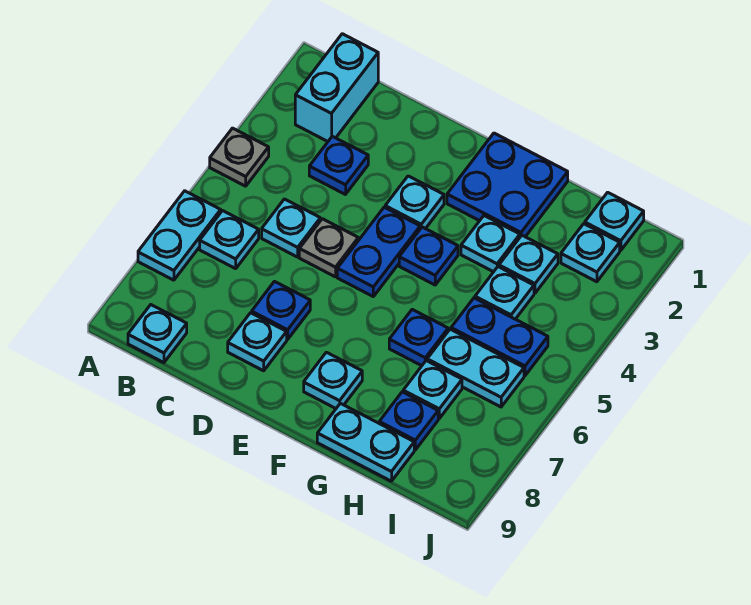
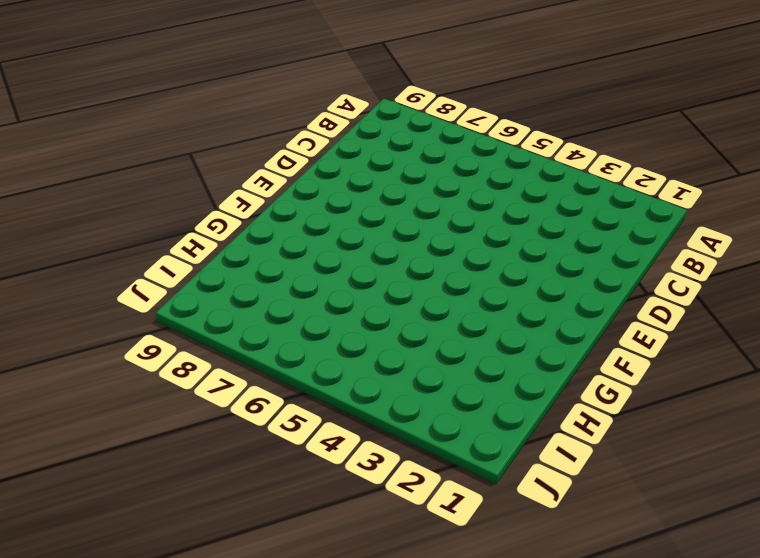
none -> grey 1x1 plate [210,128,269,186]
none -> cyan 1x2 plate [138,191,221,280]
none -> cyan 1x2 brick [295,34,378,141]

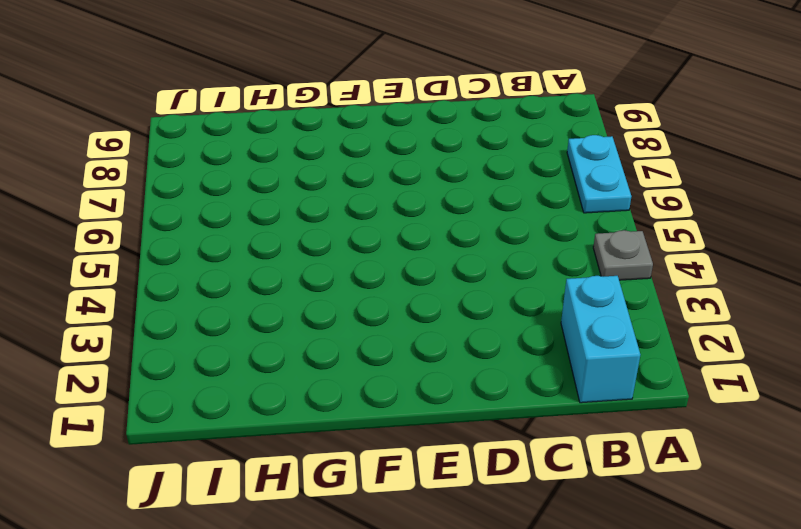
none -> cyan 1x1 plate [200,211,259,269]
none -> cyan 1x1 plate [128,305,187,363]
none -> blue 1x1 plate [309,136,368,195]

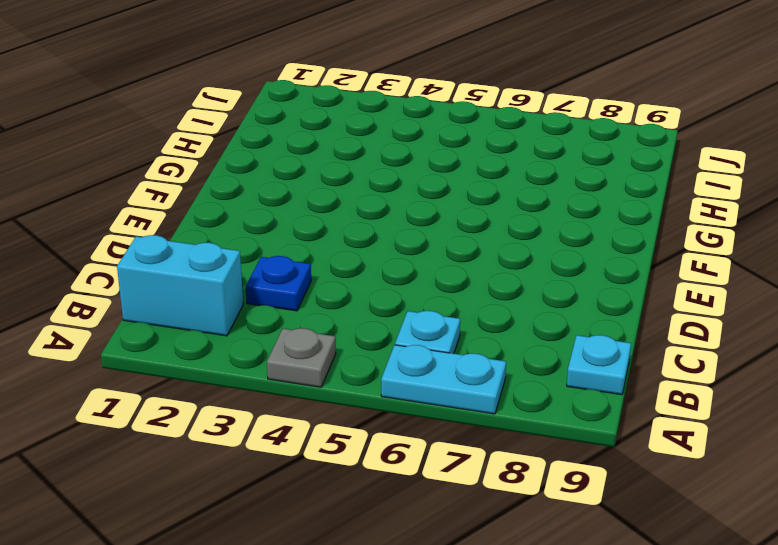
none -> cyan 1x1 plate [262,199,320,257]
none -> grey 1x1 plate [299,219,358,277]
none -> blue 1x1 plate [252,282,310,339]

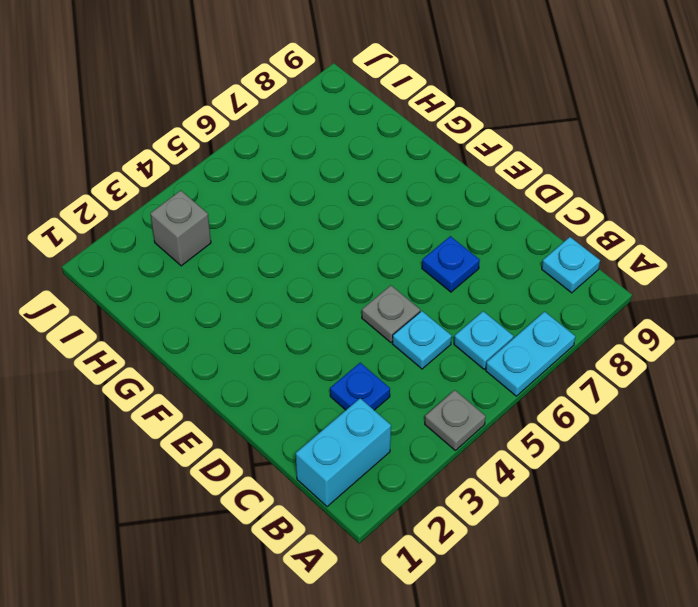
grey 1x1 brick [150,190,211,266] -> none
none -> cyan 1x1 plate [228,313,287,371]
none -> cyan 1x1 plate [385,176,444,229]
none -> blue 1x2 plate [337,207,420,296]

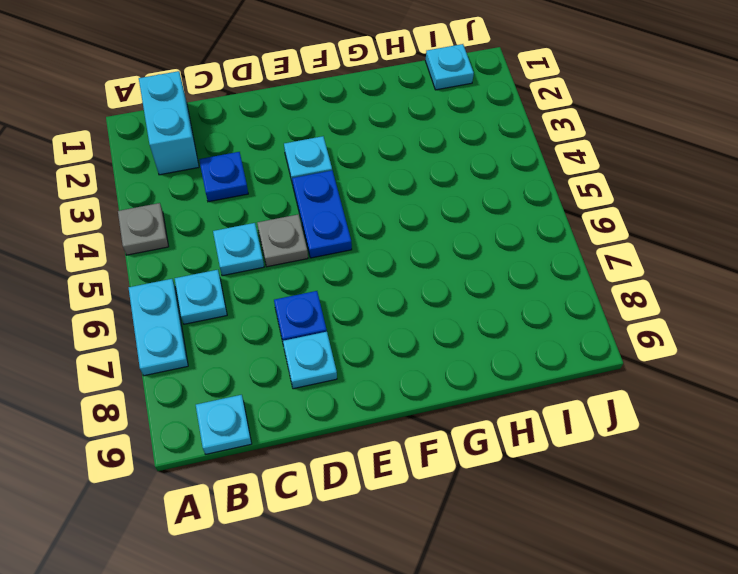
none -> blue 2x2 plate [447,133,568,237]
none -> blue 1x1 plate [399,227,458,285]
none -> cyan 1x1 plate [304,352,362,408]

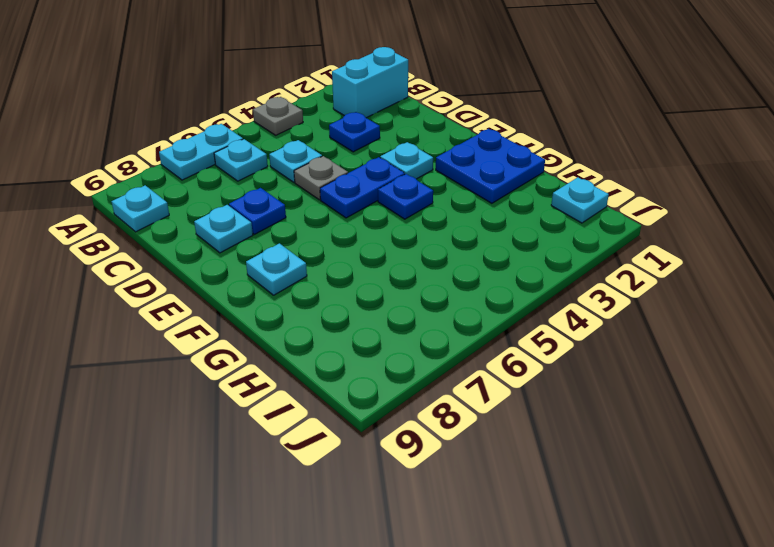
none -> cyan 1x1 plate [461,216,520,272]
none -> blue 1x1 plate [389,309,448,366]
none -> cyan 1x2 plate [317,403,414,481]

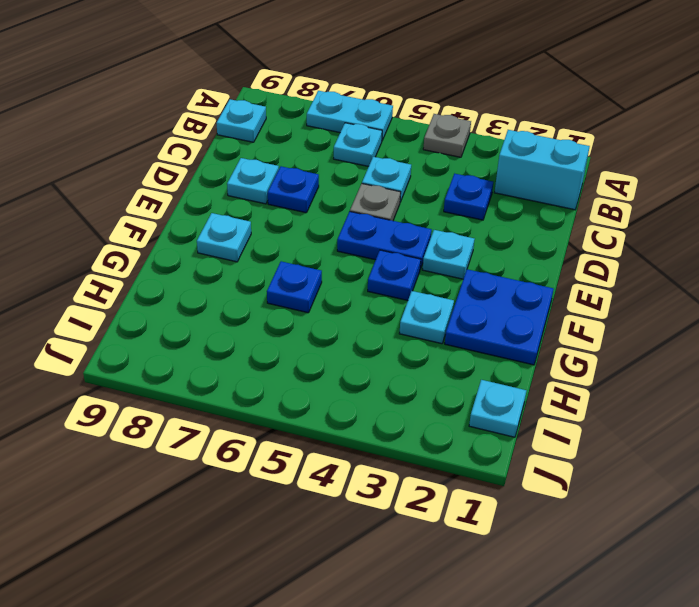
none -> cyan 1x2 plate [317,403,414,481]
none -> cyan 1x1 plate [499,235,558,293]
none -> cyan 1x1 plate [475,267,534,319]

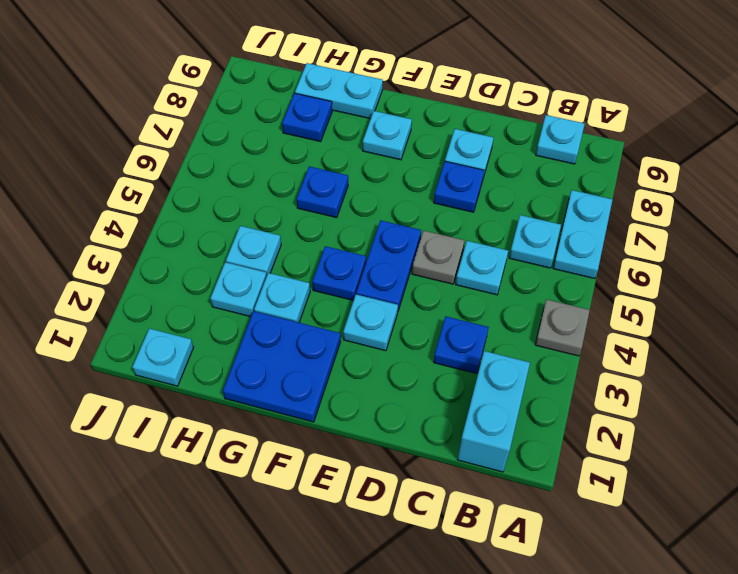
none -> blue 1x2 plate [451,298,548,376]
none -> cyan 1x2 plate [427,329,524,407]
none -> cyan 1x1 plate [403,361,462,418]

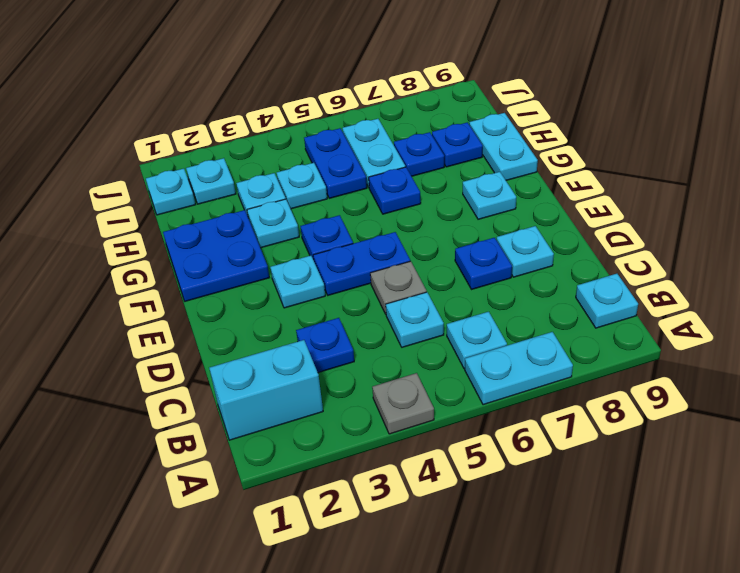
blue 1x1 plate [394,132,444,176] -> cyan 1x1 plate [403,361,462,418]

